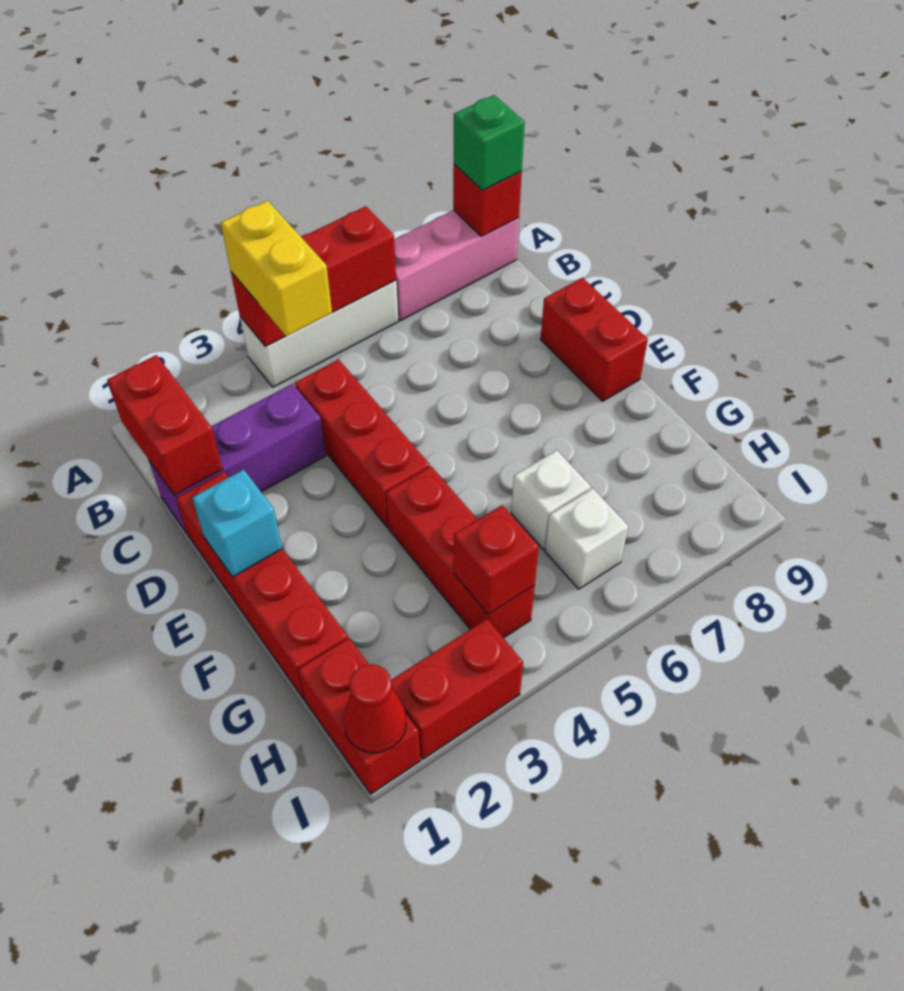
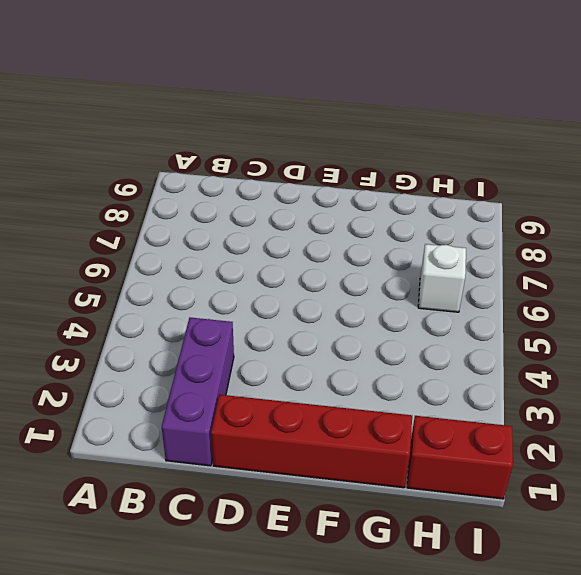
none -> white 1x3 brick [240,280,398,387]
none -> pink 1x3 brick [394,210,519,321]
none -> red 1x3 brick [295,360,430,528]

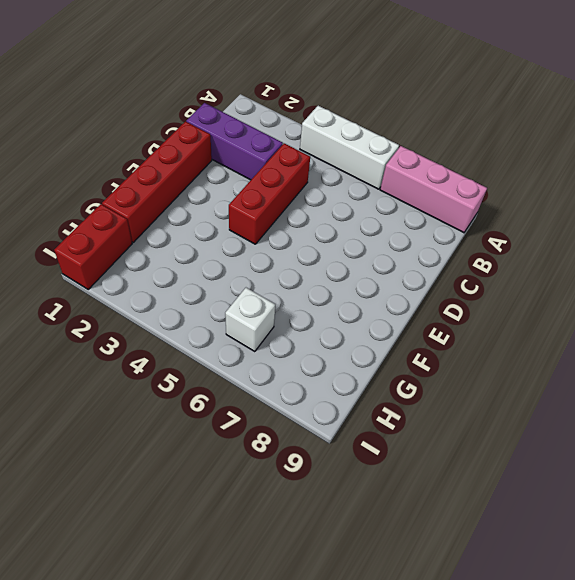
none -> red 1x2 brick [540,278,648,401]
none -> red 1x3 brick [386,466,535,638]
none -> white 1x1 brick [511,450,591,550]

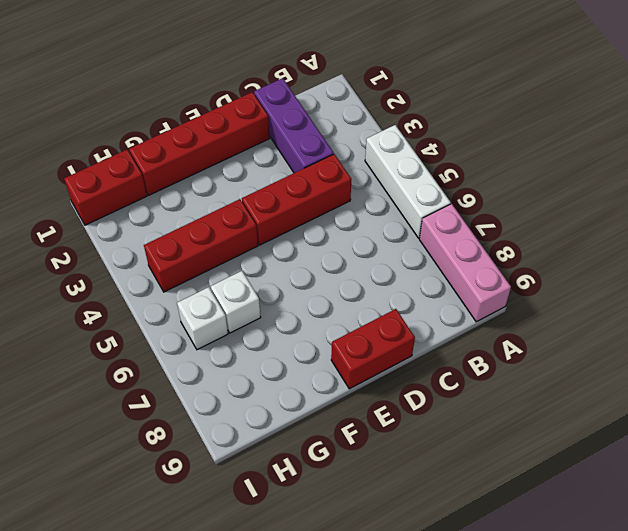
none -> red 1x2 brick [391,619,523,759]
none -> red 1x3 brick [231,206,396,346]
none -> red 1x1 brick [453,164,522,236]

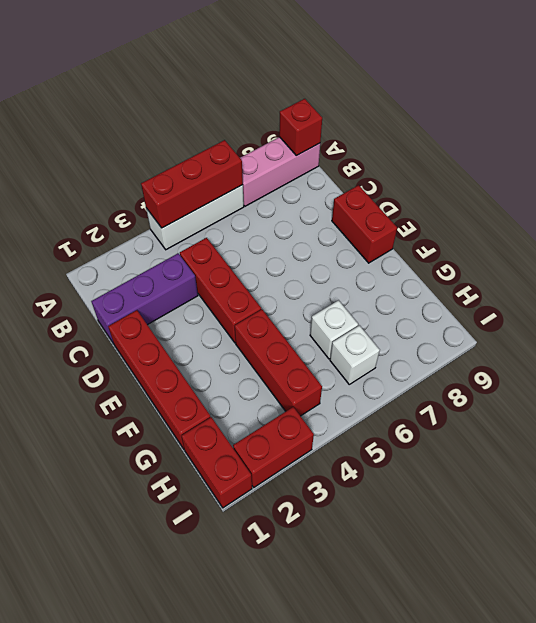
none -> red 1x2 brick [107,355,223,495]
none -> cyan 1x1 brick [192,469,282,577]
none -> red 1x1 brick [454,505,539,614]

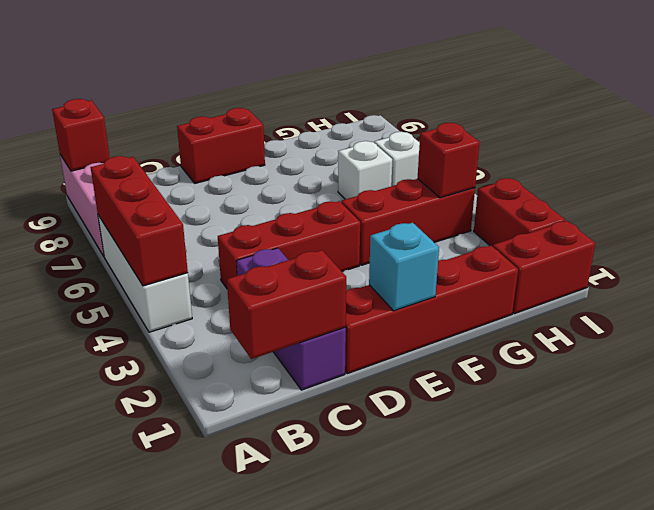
none -> red 1x1 cone [343,664,406,753]
none -> yellow 1x2 brick [221,201,332,336]
none -> green 1x1 brick [454,95,525,190]

